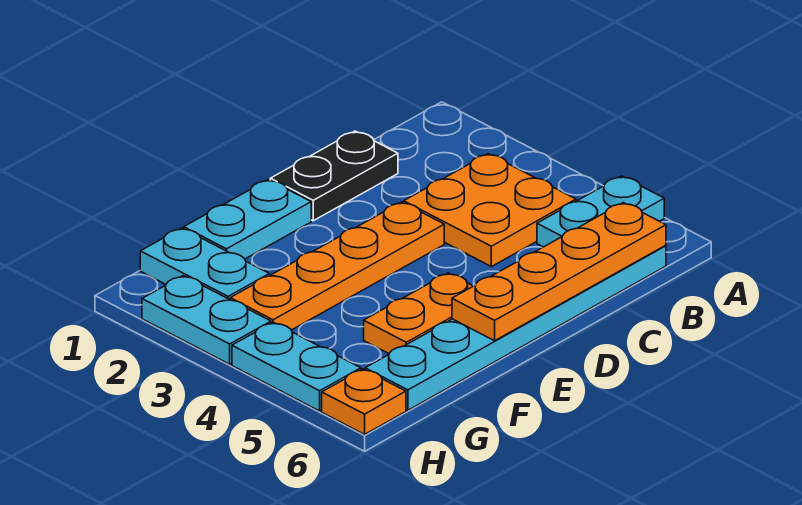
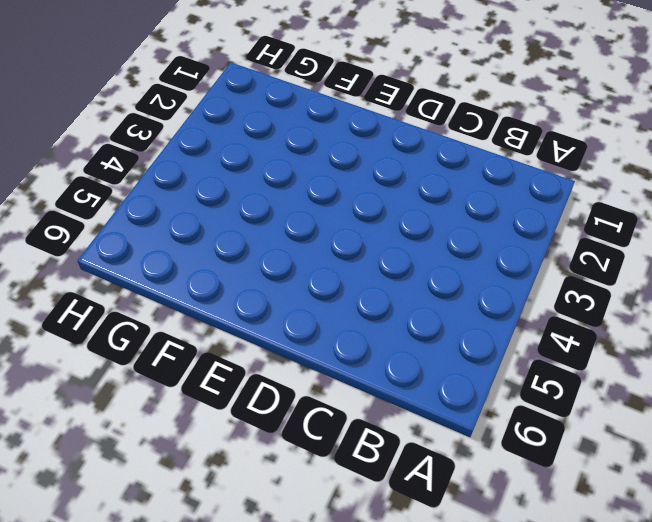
none -> cyan 1x2 plate [537,176,664,247]
none -> orange 2x2 plate [404,154,576,267]
none -> cyan 1x6 plate [365,246,666,410]

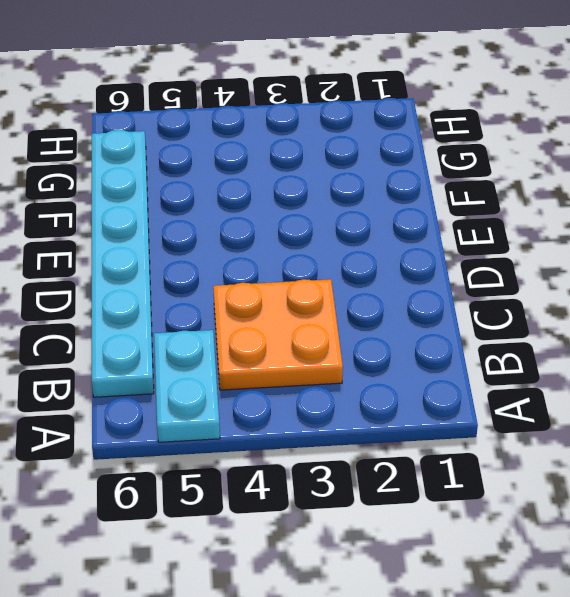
none -> black 1x2 plate [270,131,398,221]
none -> orange 1x4 plate [230,202,444,330]
none -> cyan 1x2 plate [184,180,311,259]

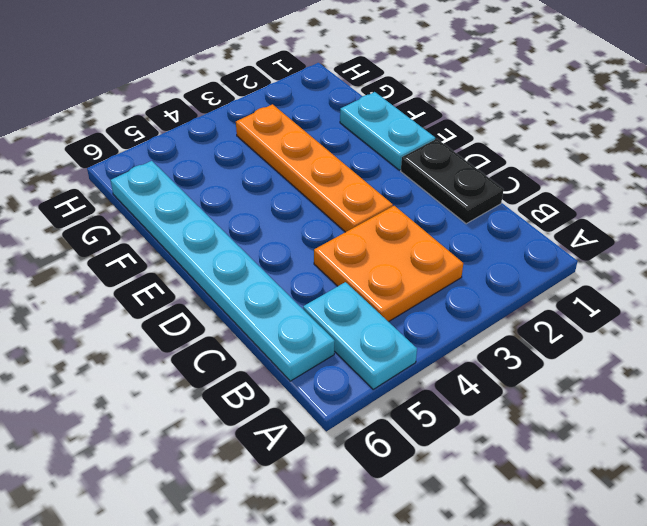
none -> orange 1x2 plate [364,273,473,354]
none -> cyan 1x2 plate [140,228,269,300]
none -> cyan 1x2 plate [142,276,271,364]

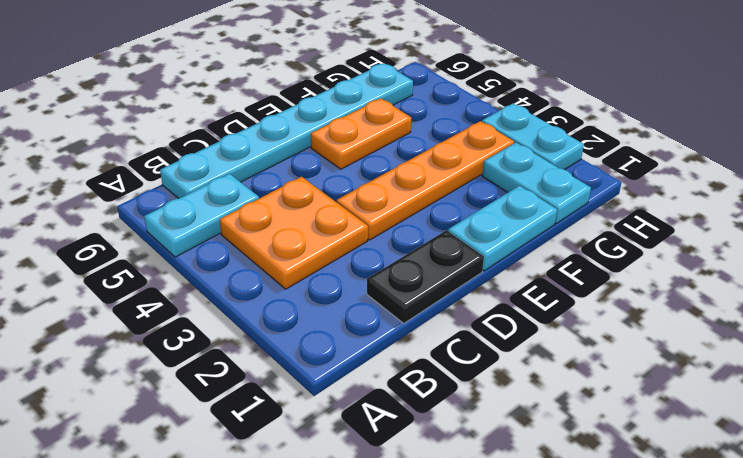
none -> cyan 1x2 plate [232,322,361,411]
none -> orange 1x1 plate [322,369,406,434]
none -> orange 1x4 plate [452,203,666,341]

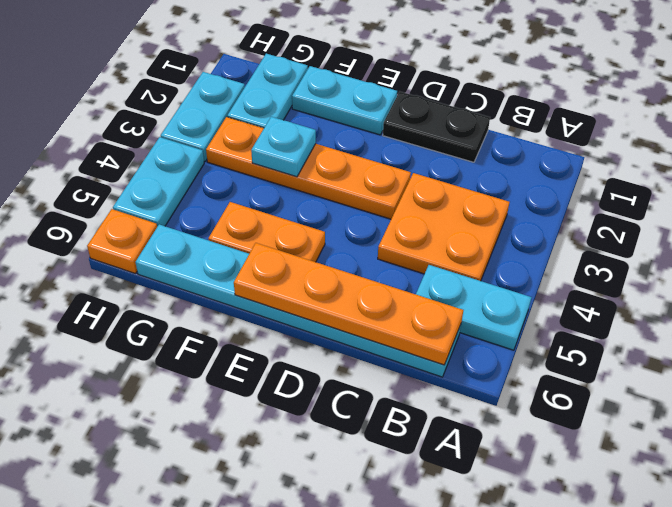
cyan 1x1 plate [251,117,316,177] -> none

